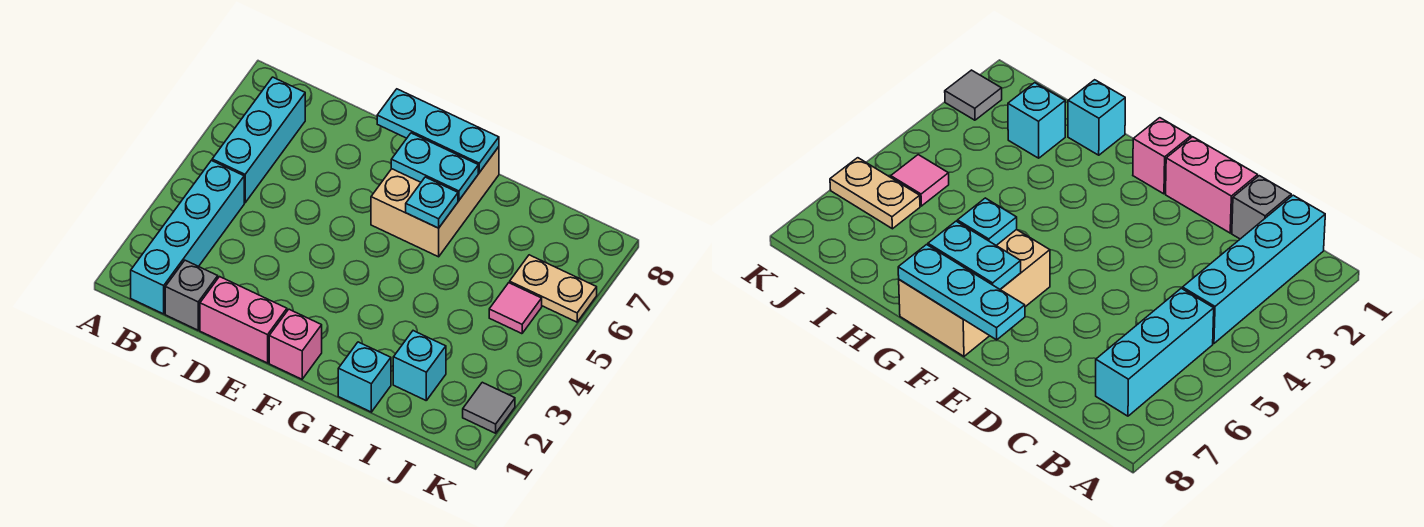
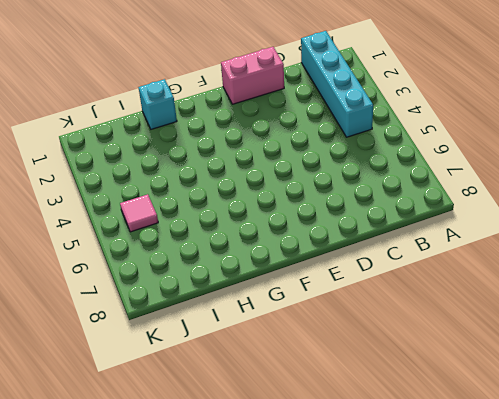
none -> cyan 1x3 brick [212,77,305,203]
none -> grey 1x1 brick [165,260,218,330]
none -> pink 1x1 brick [269,309,322,379]

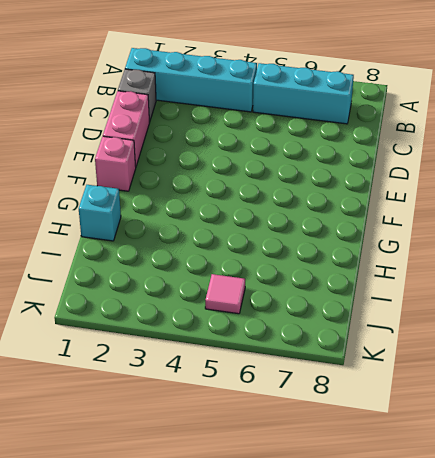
none -> tan 2x3 brick [371,147,499,257]
none -> cyan 1x1 brick [393,331,446,400]
none -> tan 1x2 plate [510,255,597,322]

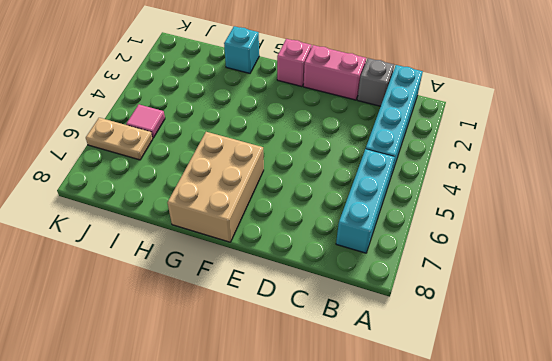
none -> cyan 1x1 brick [393,331,446,400]
none -> grey 1x1 tile [463,382,515,433]
none -> cyan 1x3 plate [377,89,499,172]

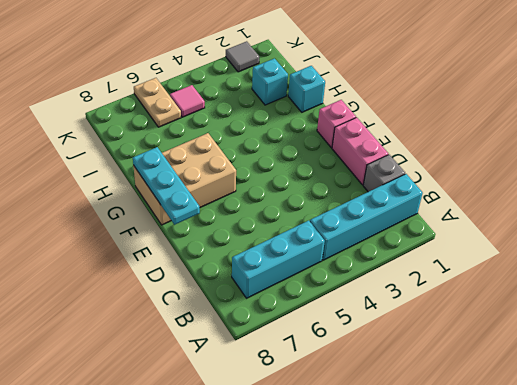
none -> cyan 1x2 plate [391,133,478,200]
none -> cyan 1x1 plate [406,177,458,228]

